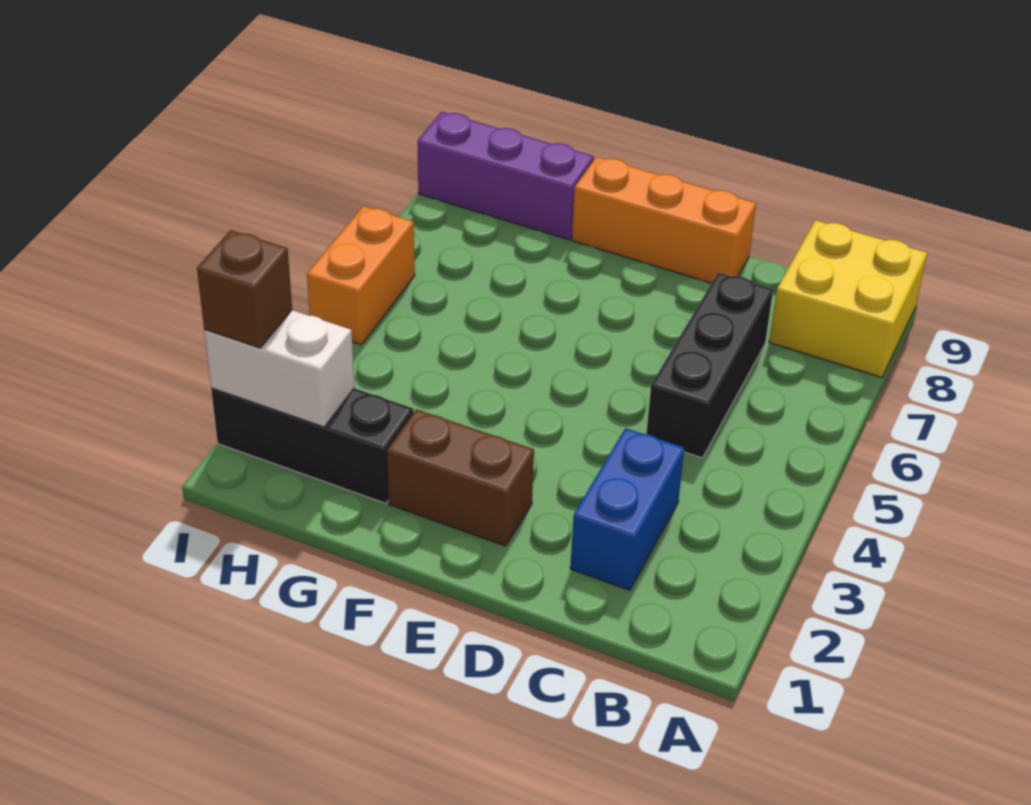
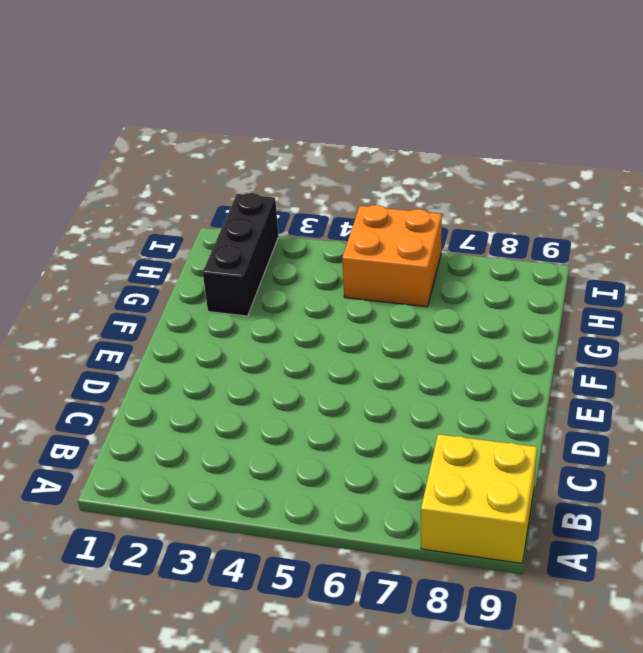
orange 2x2 brick [342,205,442,307] -> orange 1x2 brick [307,206,415,345]
none -> blue 1x2 brick [570,428,684,590]
none -> black 1x3 brick [646,273,773,458]

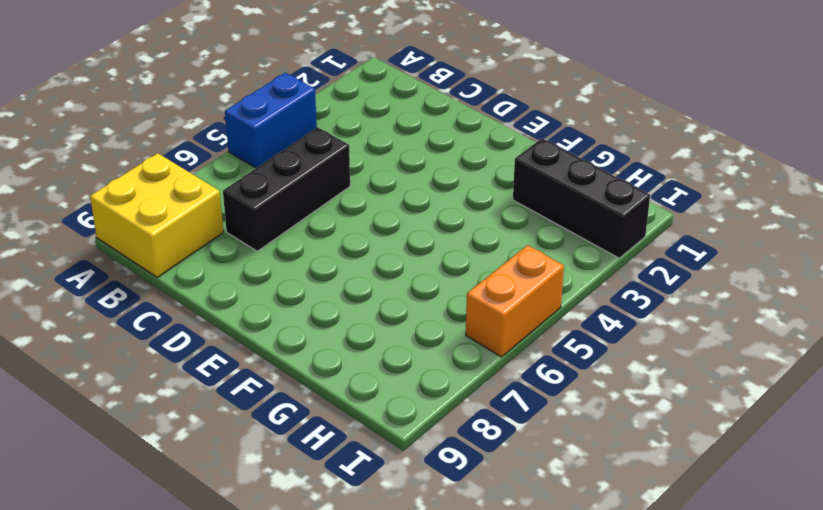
blue 1x2 brick [225,73,317,168] -> blue 1x2 brick moved to [570,428,684,590]
none -> orange 1x3 brick [572,157,756,283]
none -> brown 1x2 brick [387,409,534,546]

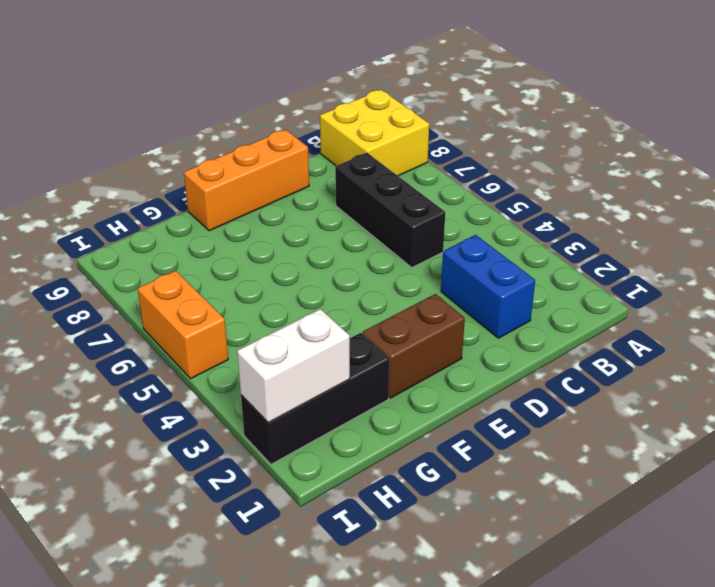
none -> purple 1x3 brick [418,112,594,240]
none -> brown 1x1 brick [197,230,292,348]

